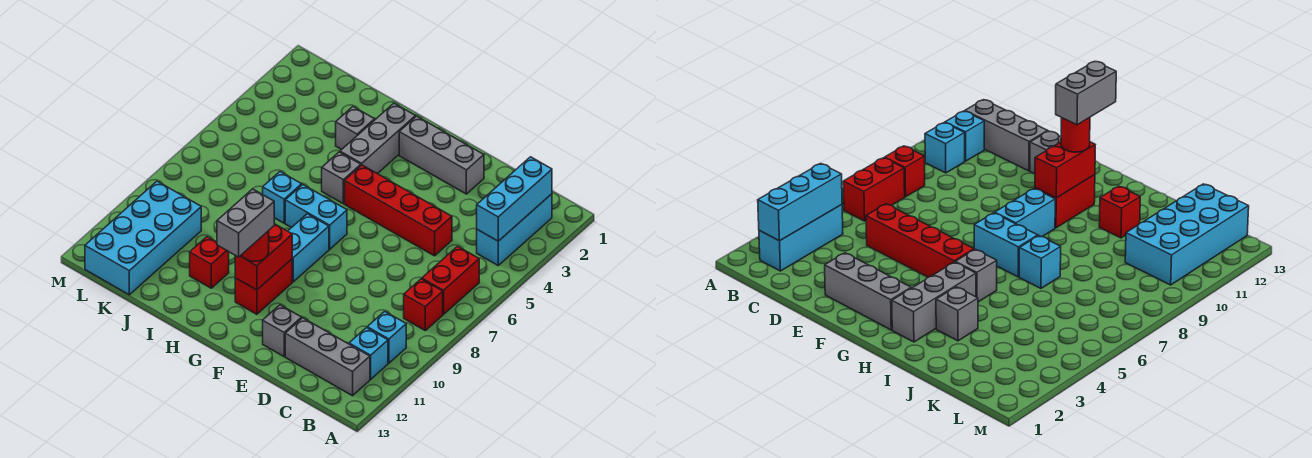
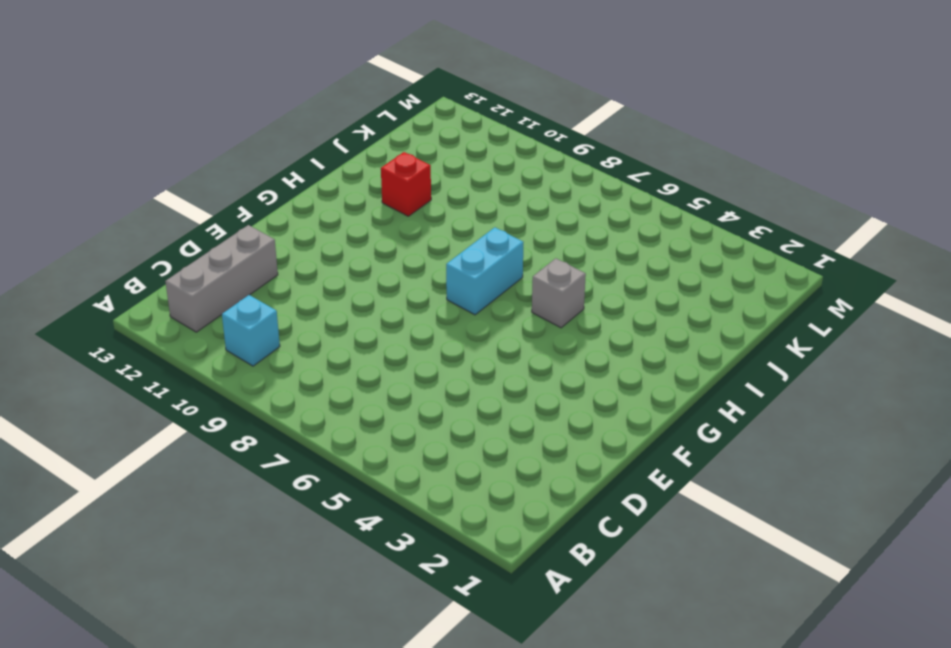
none -> cyan 1x3 brick [477,194,552,265]
none -> red 1x2 brick [422,246,479,314]
none -> red 1x1 brick [404,279,443,330]

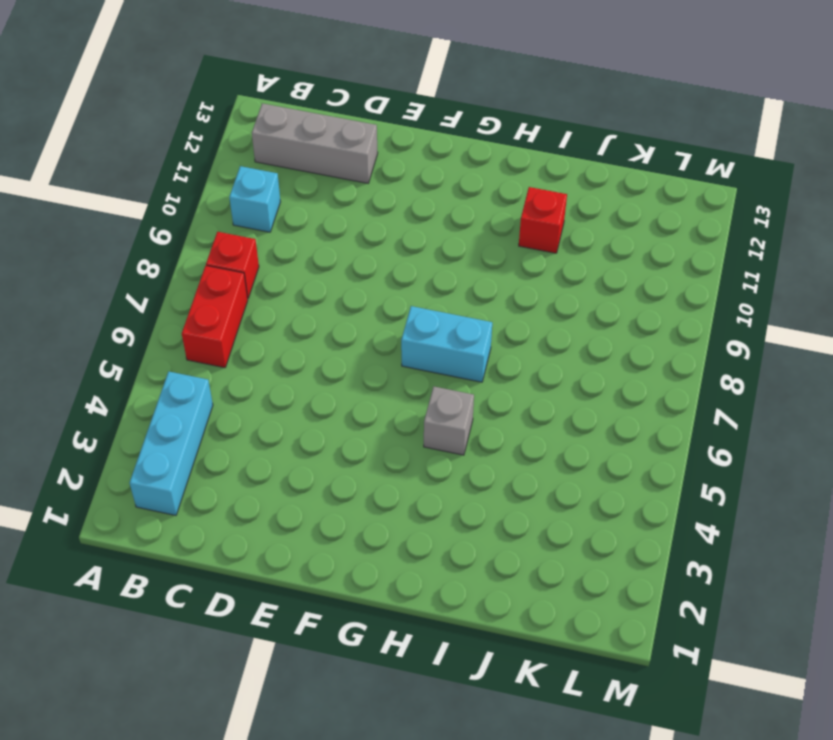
none -> cyan 1x1 brick [349,328,388,379]
none -> red 1x4 brick [345,165,452,256]
none -> grey 1x3 brick [399,116,484,194]

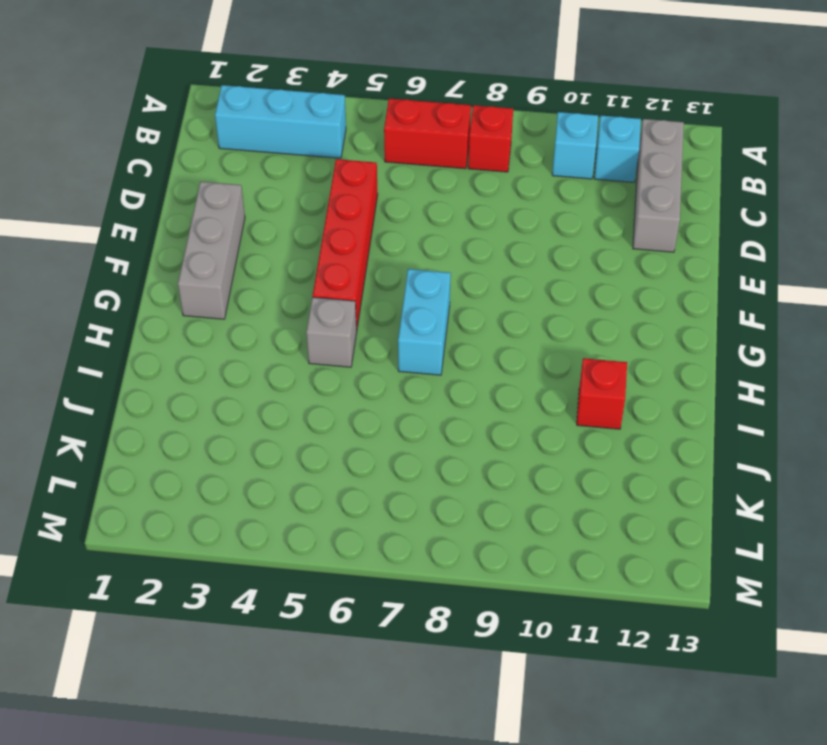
none -> grey 1x1 brick [263,305,302,356]
none -> cyan 1x2 brick [288,214,329,282]
none -> red 1x2 brick [235,259,292,314]

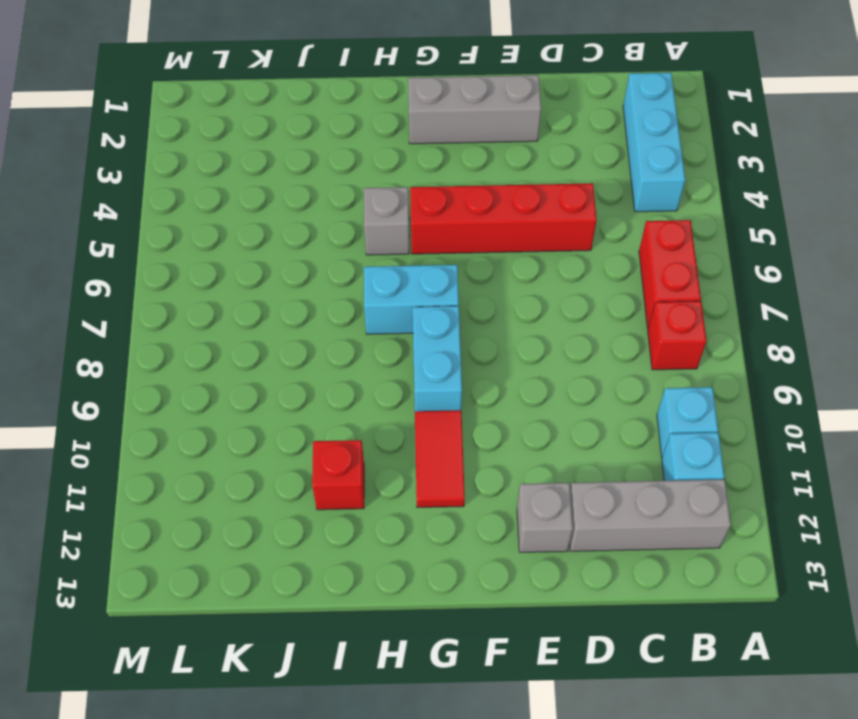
red 1x2 tile [415,410,465,507] -> red 1x2 brick [235,259,292,314]
none -> grey 1x3 brick [340,103,416,174]
none -> grey 1x1 brick [336,107,375,150]
none -> cyan 1x1 brick [263,172,302,223]

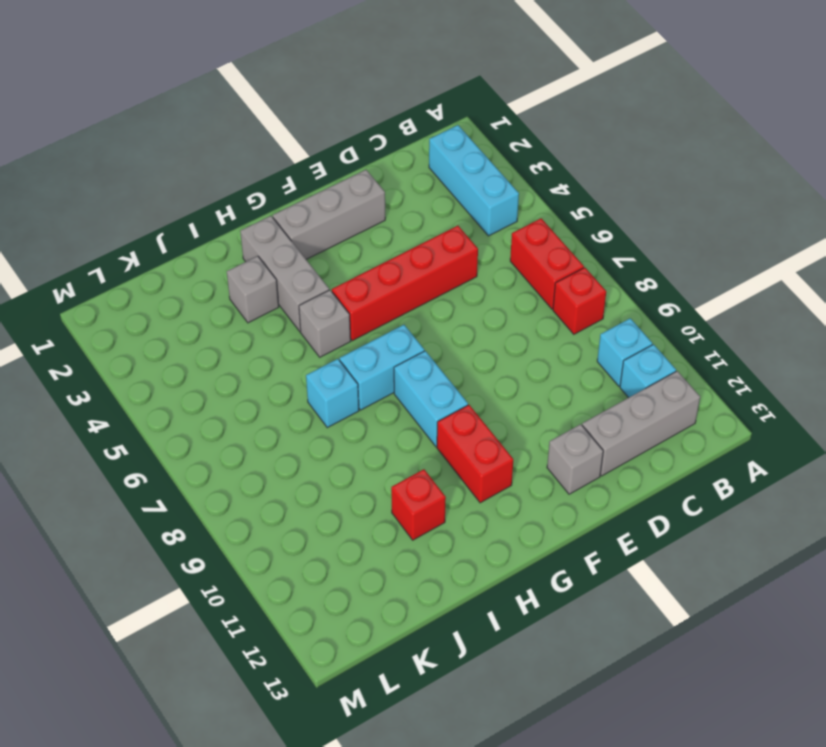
none -> cyan 2x4 brick [85,181,201,295]
none -> cyan 1x3 brick [477,157,552,241]
none -> red 1x2 brick [235,224,292,290]

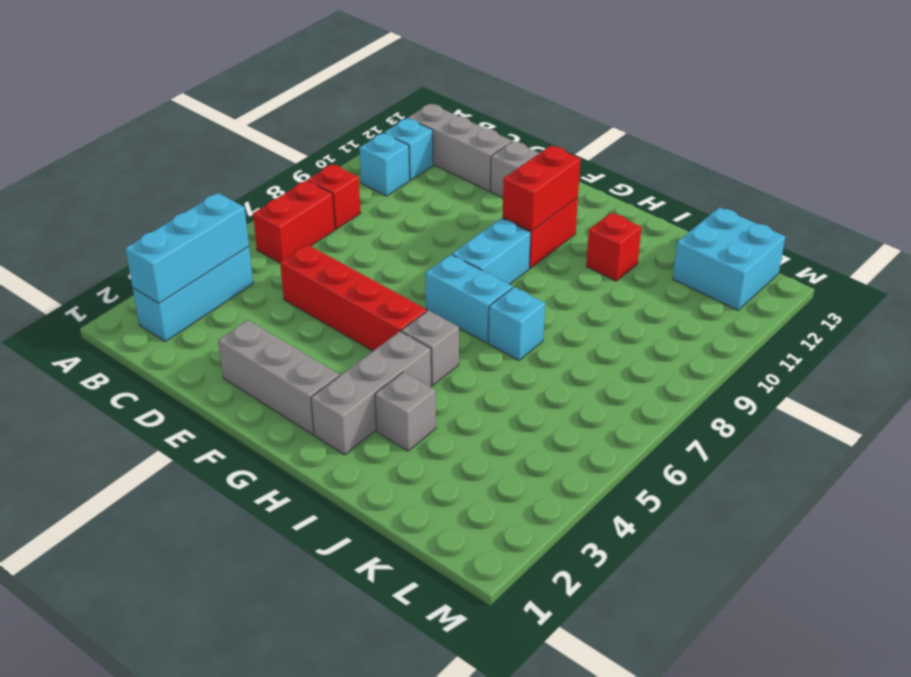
cyan 2x2 brick [673,207,785,310] -> cyan 2x4 brick [85,181,201,295]
none -> red 1x1 round brick [242,231,269,261]
none -> grey 1x2 brick [217,189,274,257]

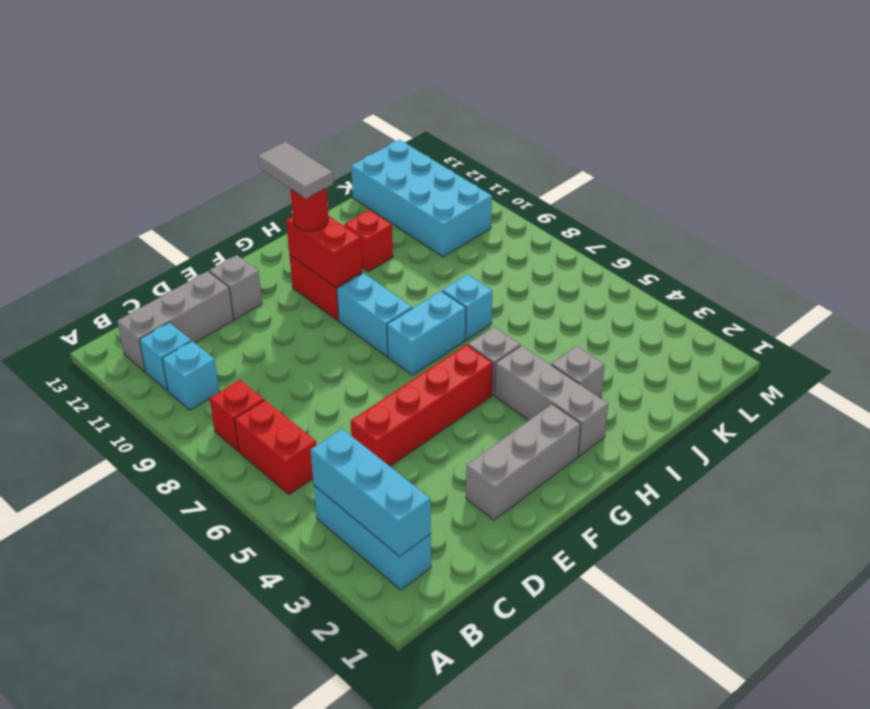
grey 1x2 tile [258,142,333,199] -> grey 1x2 brick [217,189,274,257]

